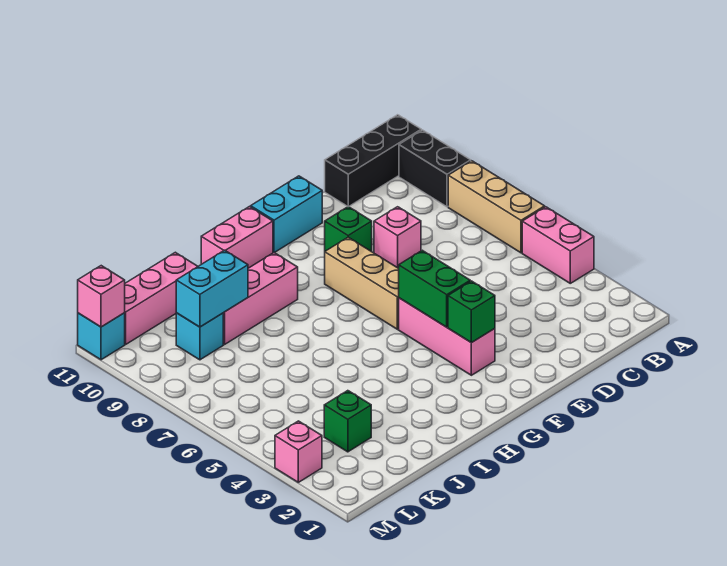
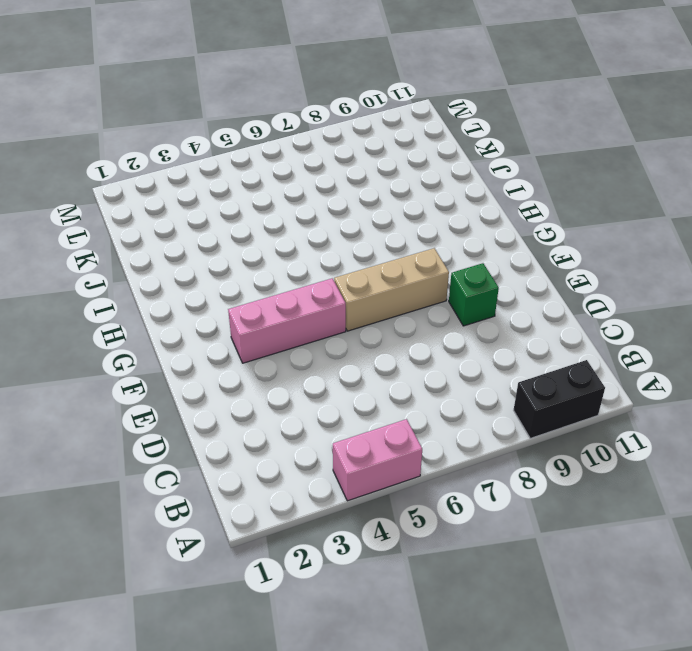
none -> tan 1x3 brick [448,161,545,253]
none -> black 1x3 brick [325,115,421,207]
none -> pink 1x1 brick [374,207,421,268]

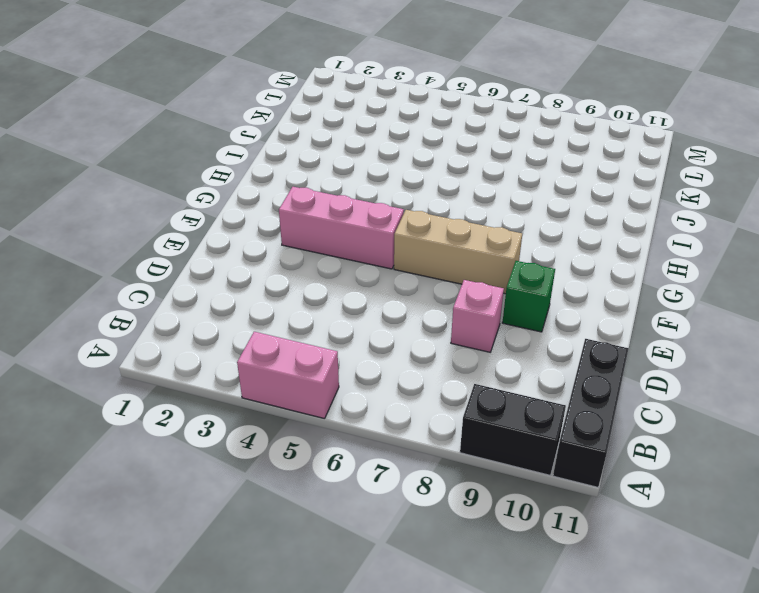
none -> tan 1x3 brick [448,161,545,253]
none -> cyan 1x2 brick [251,176,322,253]
none -> pink 1x2 brick [201,207,273,268]

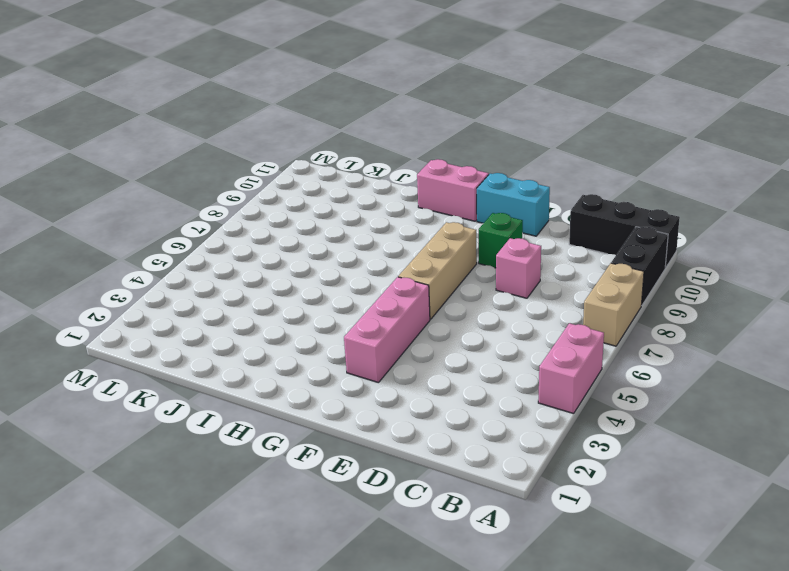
tan 1x2 brick [583,263,644,346] -> tan 1x3 brick [448,161,545,253]
none -> pink 1x3 brick [223,253,298,344]
none -> pink 1x3 brick [125,252,198,344]
none -> green 1x1 brick [324,391,371,452]

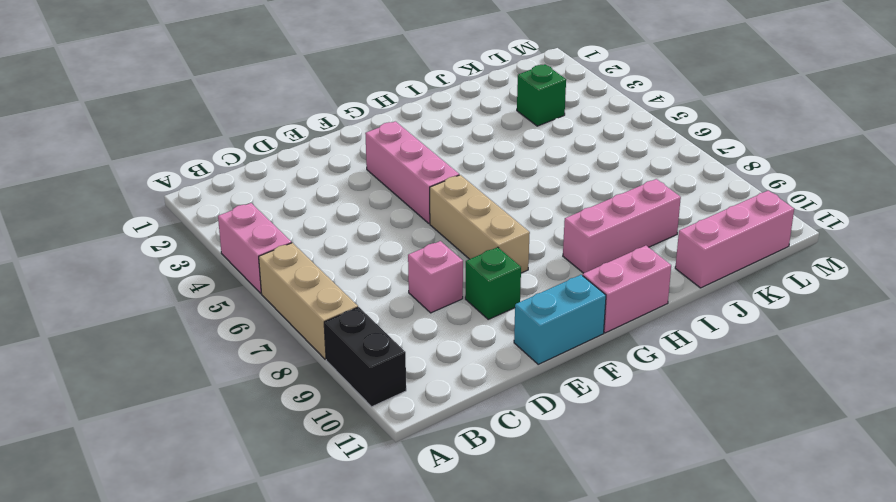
none -> black 1x3 brick [325,115,421,207]
none -> cyan 1x1 brick [176,313,223,360]
none -> pink 1x1 brick [275,421,322,482]

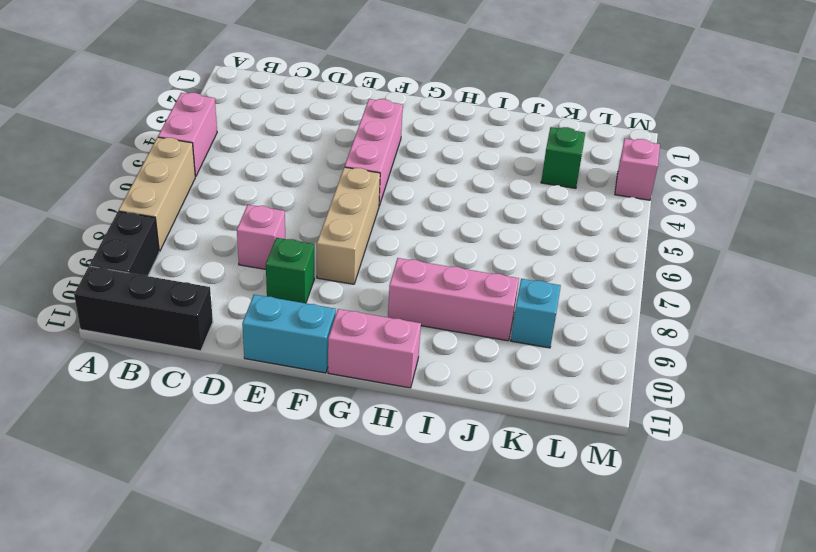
none -> pink 1x3 brick [125,252,198,344]
none -> cyan 1x1 brick [78,313,125,360]
none -> green 1x1 brick [448,281,495,343]

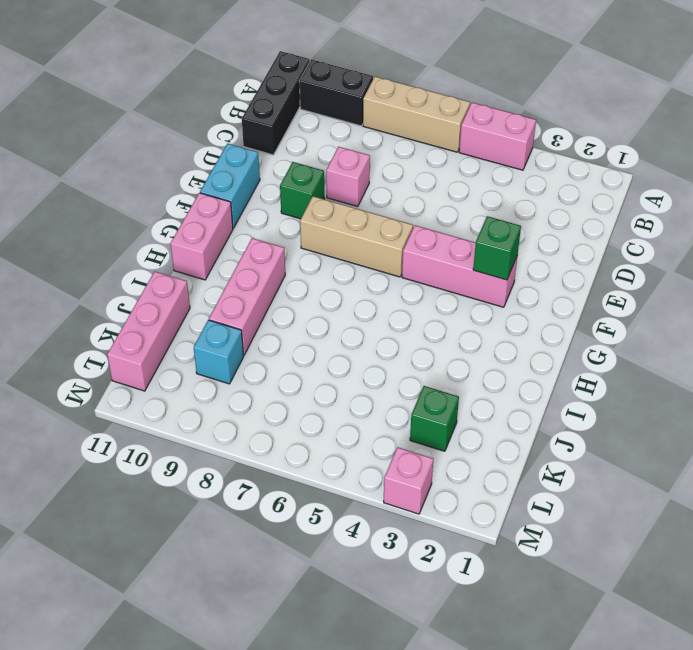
none -> cyan 1x1 brick [78,313,125,360]
none -> green 1x2 brick [399,250,470,327]
none -> cyan 1x2 brick [176,250,248,327]

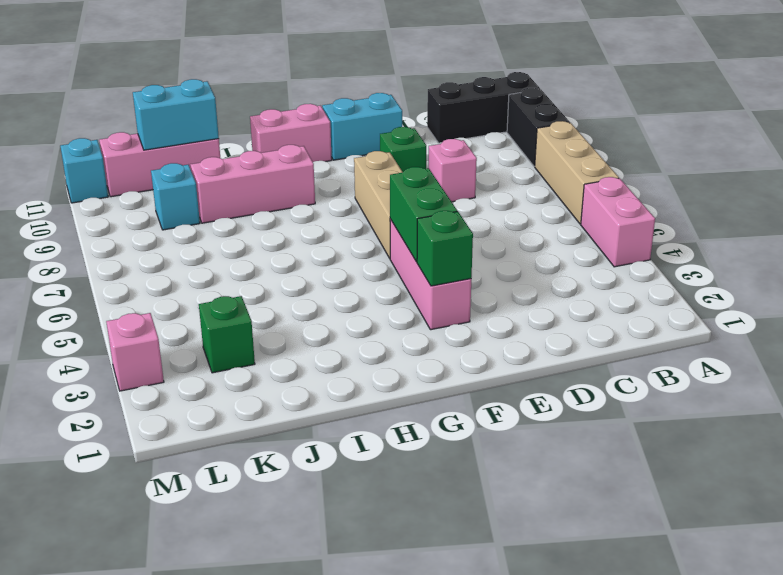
cyan 1x2 brick [133,79,219,150] -> cyan 1x2 brick moved to [176,250,248,327]
none -> pink 1x1 brick [78,266,125,327]

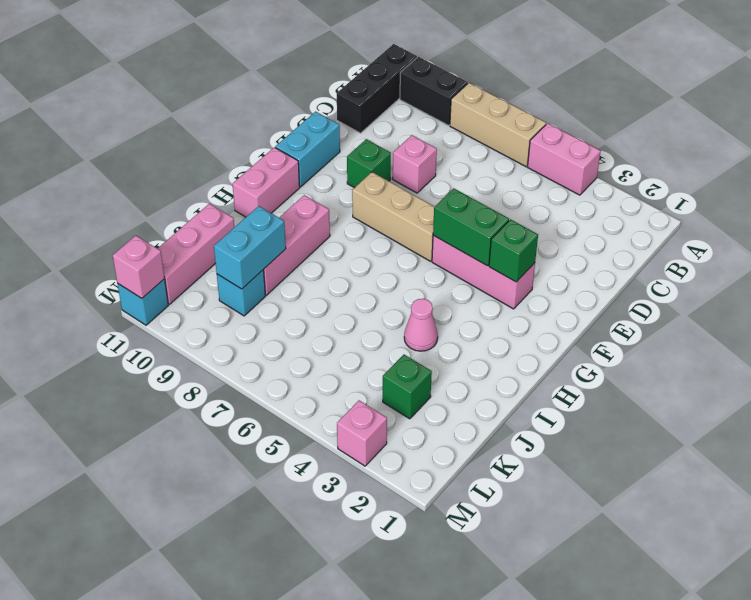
pink 1x1 cone [404,299,438,351] -> none

